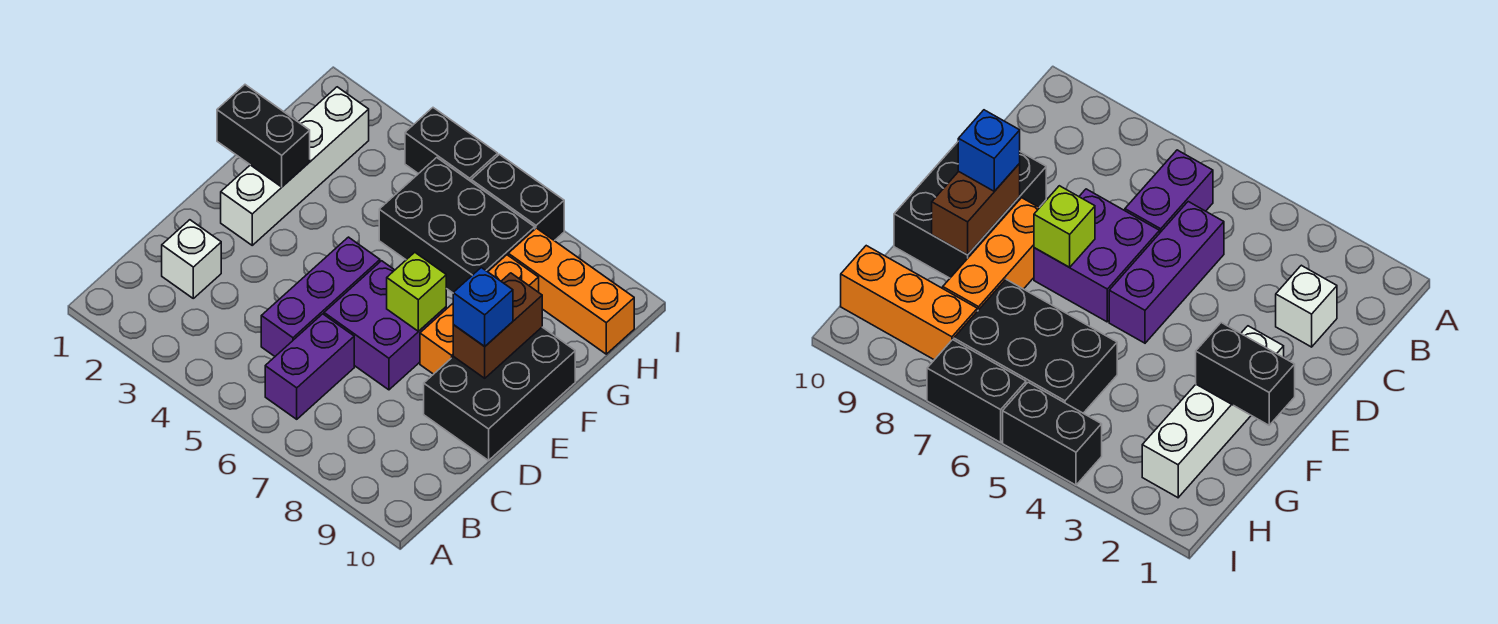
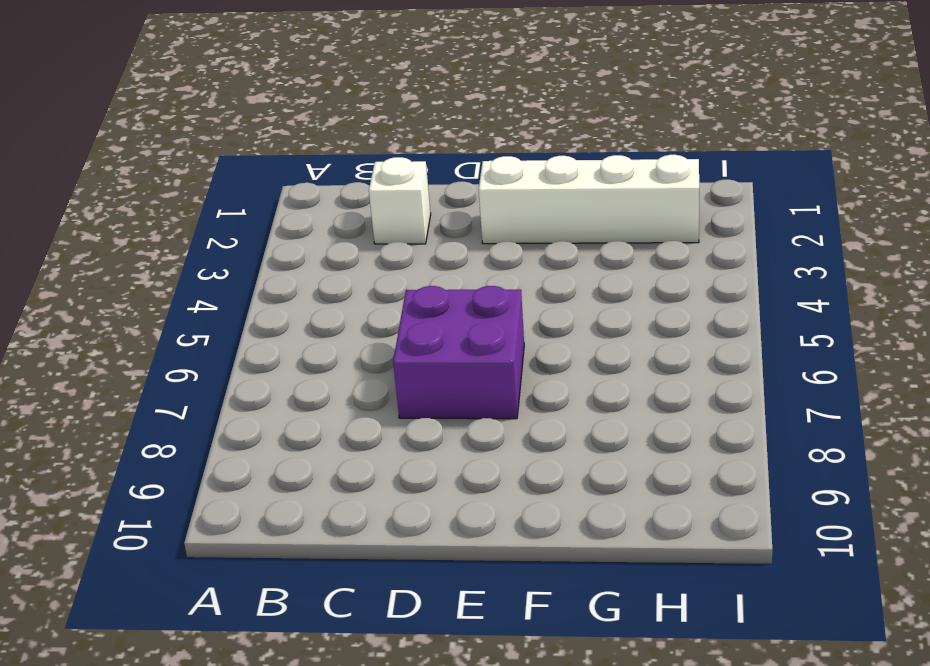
none -> purple 1x2 brick [265,314,354,419]
none -> purple 1x3 brick [261,237,380,356]
none -> black 2x3 brick [424,327,575,460]

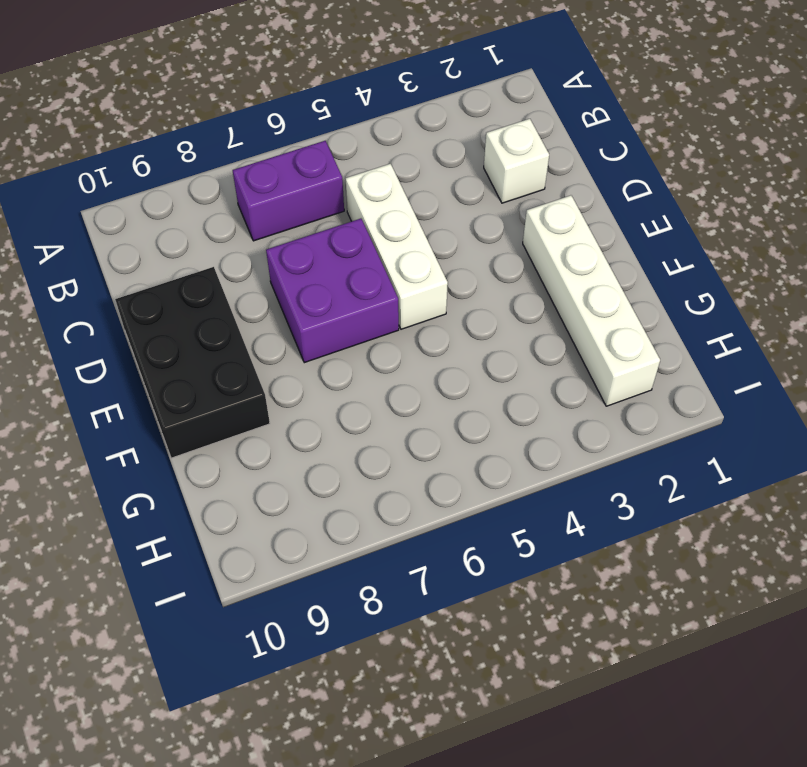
purple 1x2 brick [233,141,344,241] -> purple 1x2 brick turned to [265,314,354,419]
white 1x3 brick [345,164,448,329] -> purple 1x3 brick [261,237,380,356]
none -> orange 1x3 brick [420,255,539,374]
none -> black 2x3 brick [379,158,535,293]
none -> orange 1x3 brick [508,228,634,354]

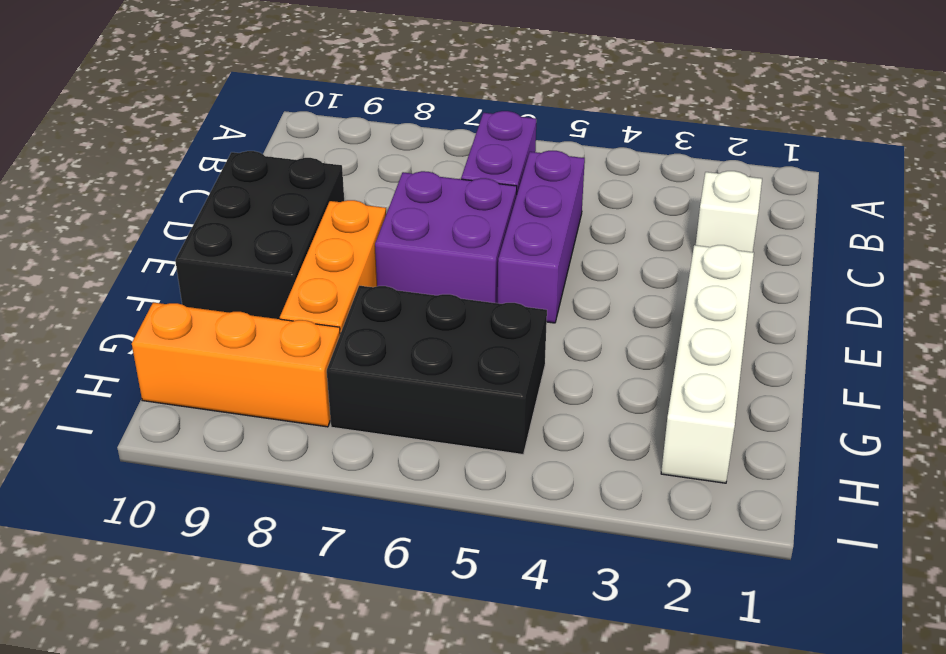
none -> black 1x2 brick [405,108,498,181]
none -> black 1x2 brick [471,154,564,241]
none -> lime 1x1 brick [387,252,446,331]

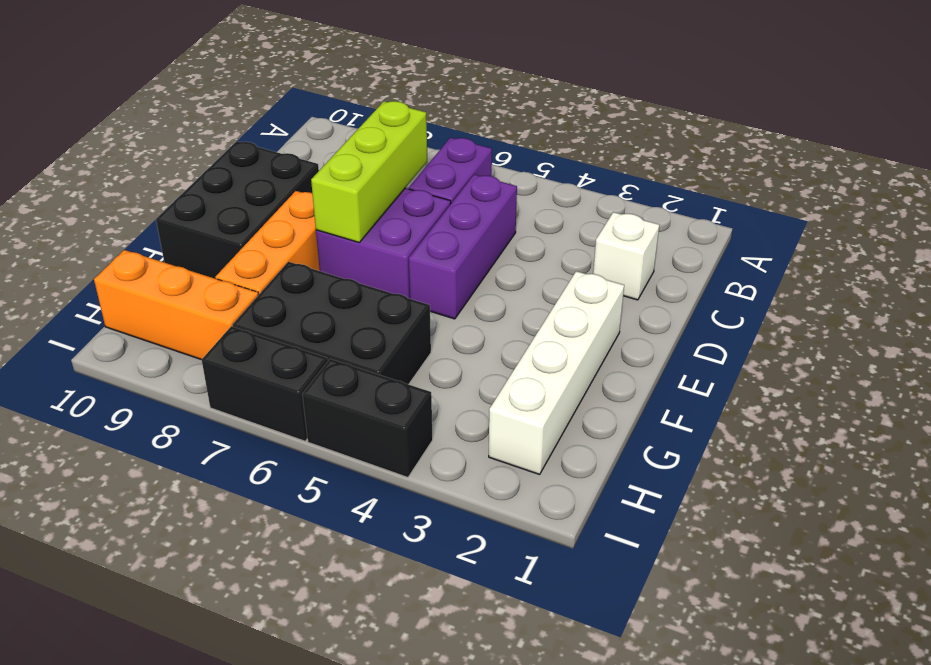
lime 1x3 brick [311,101,427,242] -> lime 1x1 brick [387,252,446,331]
none -> brown 1x2 brick [453,273,542,378]
none -> black 1x2 brick [217,85,310,187]
none -> blue 1x1 brick [453,268,513,346]

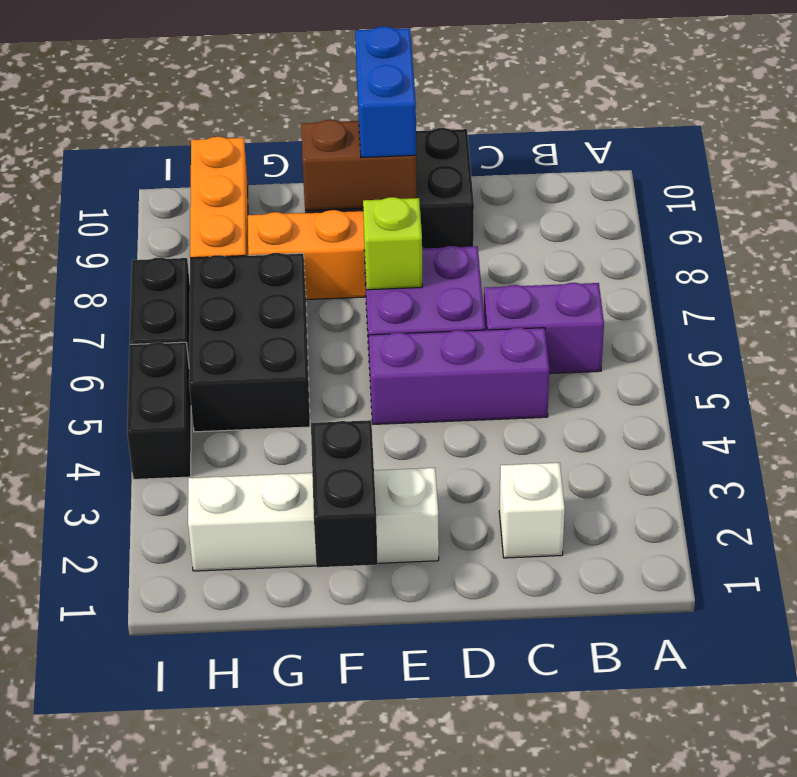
blue 1x2 brick [355,26,416,158] -> blue 1x1 brick [453,268,513,346]

